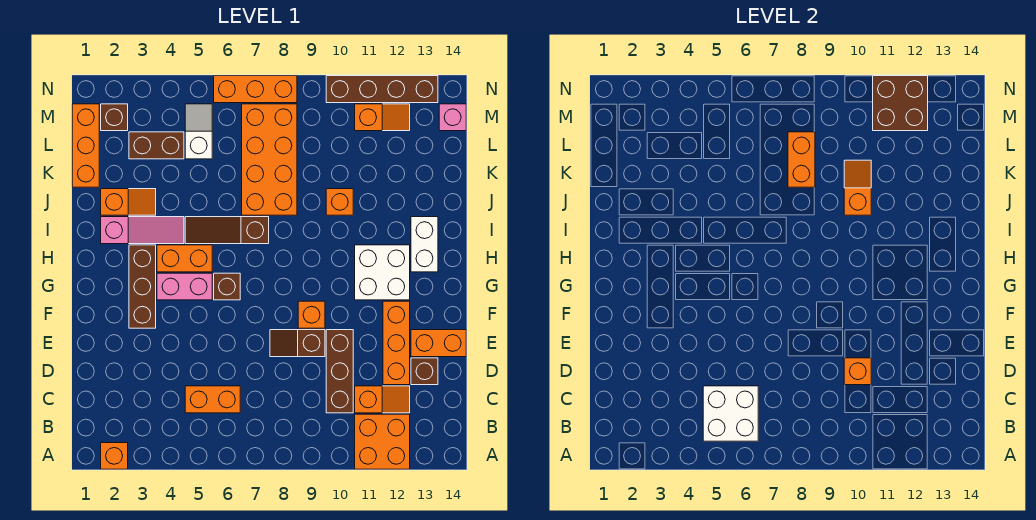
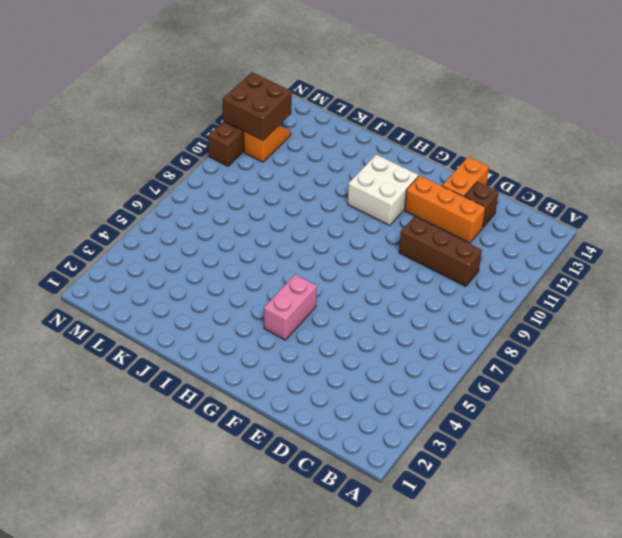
none -> orange 1x1 brick [101,443,128,469]
none -> orange 2x2 brick [355,414,410,469]
none -> orange 1x2 brick [185,386,240,413]
none -> orange 1x2 slope [355,386,410,413]

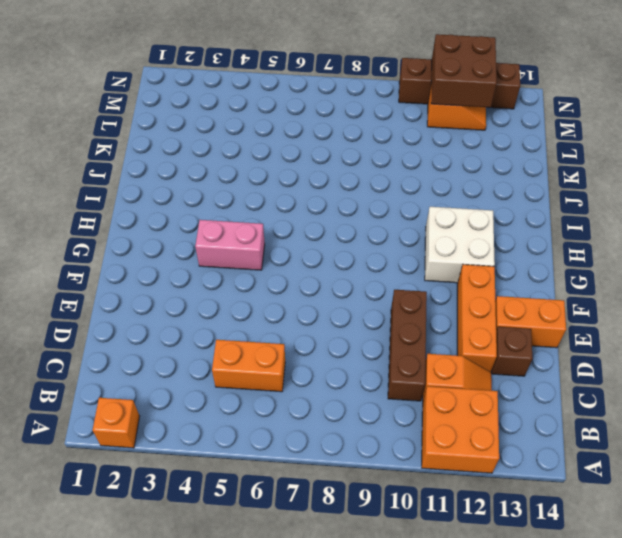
none -> brown 1x2 slope [270,330,325,357]
none -> brown 1x3 brick [129,245,156,328]
none -> orange 1x1 brick [298,301,325,328]
none -> brown 1x1 brick [214,273,240,300]

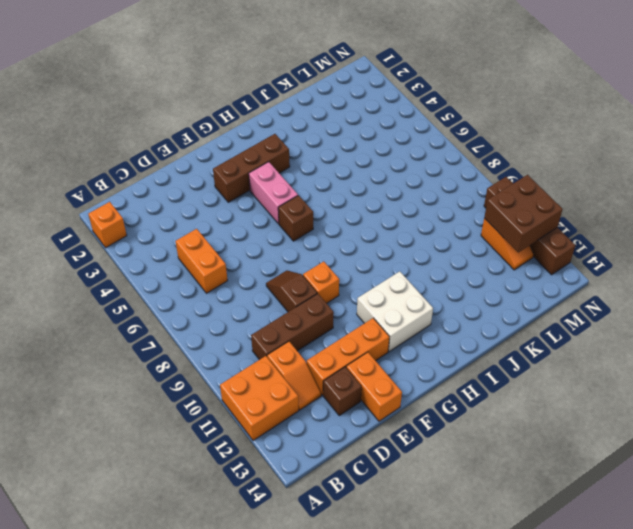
none -> orange 1x2 brick [157,245,212,272]
none -> white 1x2 brick [411,217,438,272]
none -> pink 1x3 slope [101,217,184,244]
none -> brown 1x3 slope [185,217,269,244]

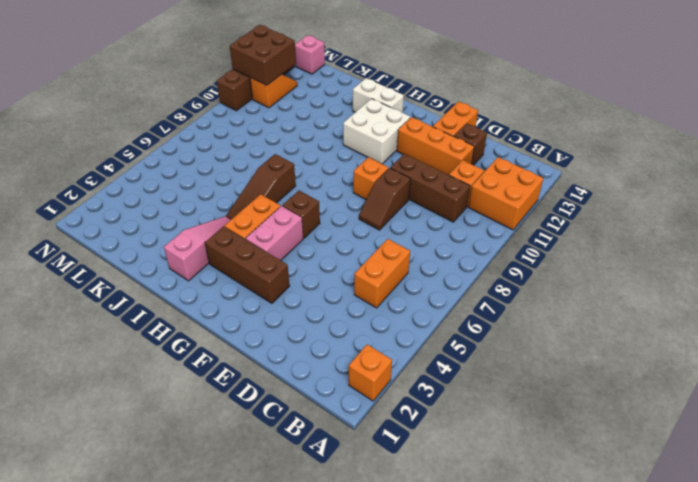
none -> orange 1x2 slope [101,189,156,215]
none -> orange 2x4 brick [242,104,297,215]
none -> orange 1x1 brick [326,189,353,215]
none -> orange 1x3 brick [72,104,99,187]

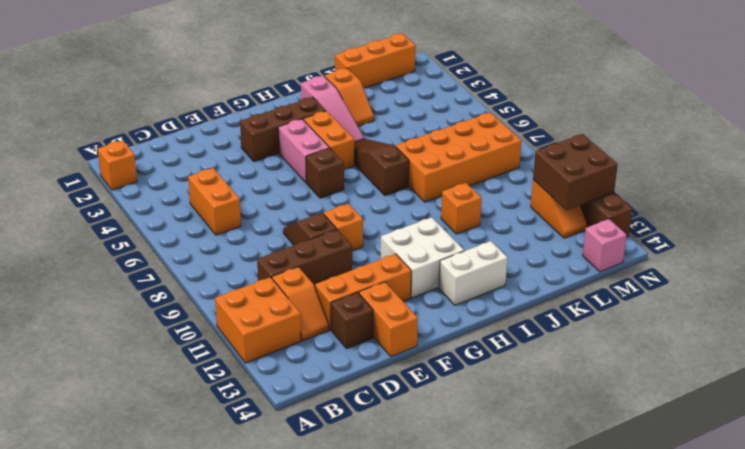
none -> brown 1x2 brick [129,132,184,159]
none -> white 1x2 slope [185,104,212,159]
none -> brown 1x1 brick [101,104,128,131]
none -> orange 1x3 brick [214,76,297,103]

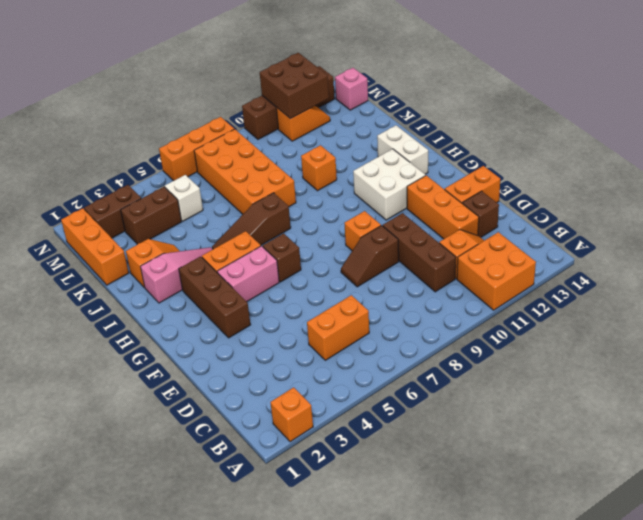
brown 1x2 brick [84,185,141,238] -> brown 1x1 brick [101,104,128,131]
none -> white 2x2 brick [703,386,758,441]
none -> orange 1x1 brick [844,358,871,385]
none -> orange 1x2 slope [844,160,871,215]
none -> orange 1x2 brick [788,132,815,187]

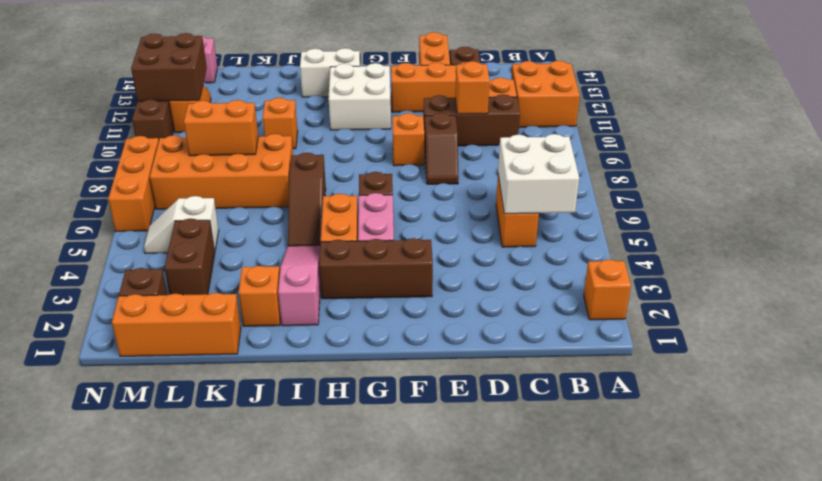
none -> orange 1x2 slope [844,160,871,215]

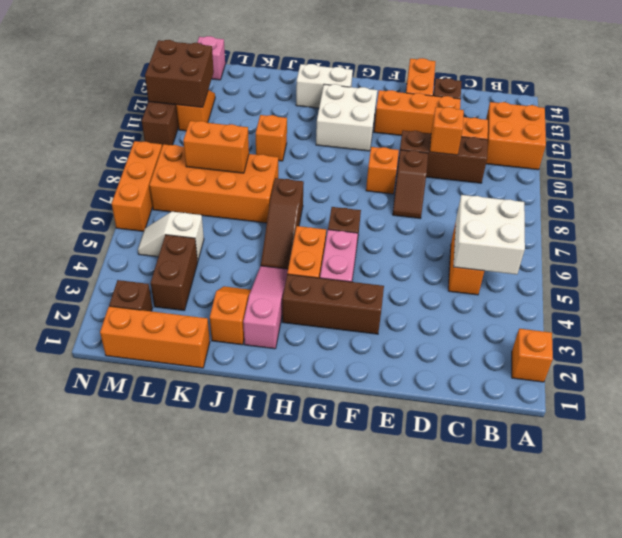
none -> orange 1x2 slope [844,160,871,215]

